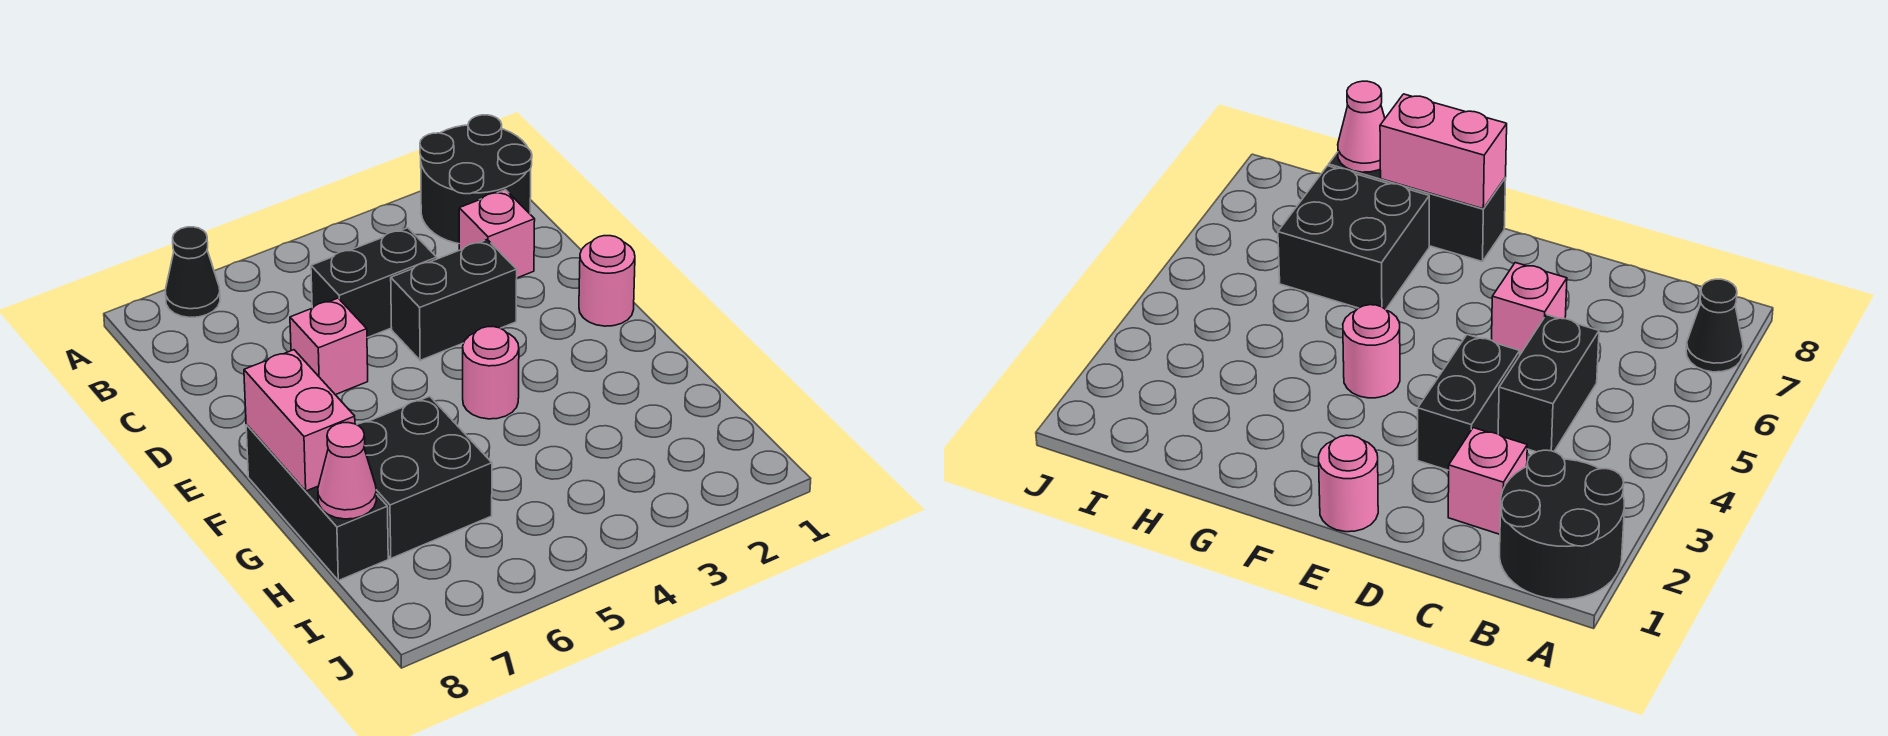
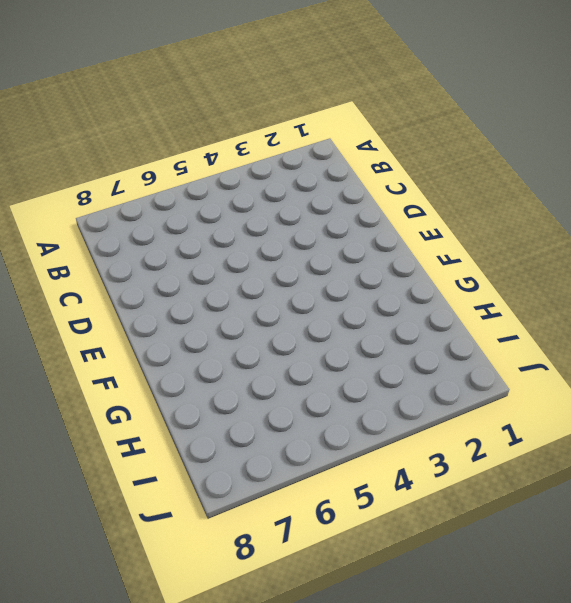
none -> black 2x2 round brick [420,115,532,244]
none -> black 1x1 cone [165,227,220,317]
none -> pink 1x1 brick [459,190,535,278]

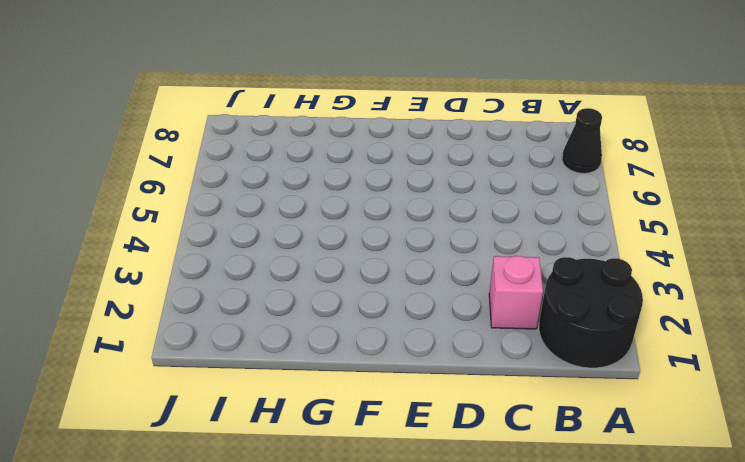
none -> black 1x2 brick [311,228,437,338]
none -> black 1x2 brick [391,240,517,360]
none -> pink 1x1 brick [290,298,368,395]

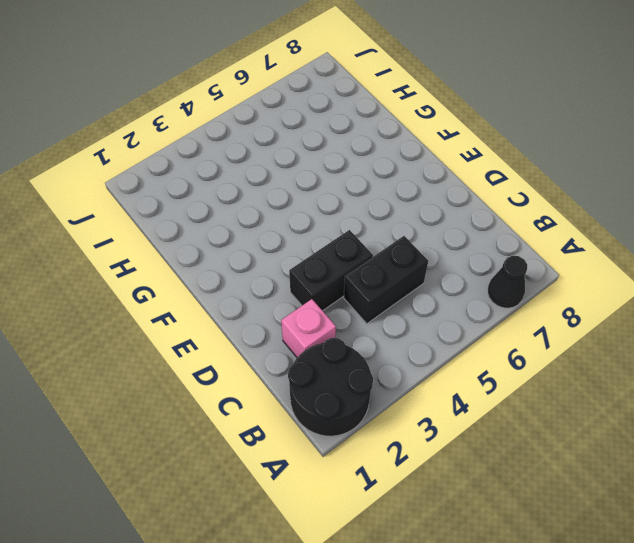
none -> pink 1x1 brick [290,298,368,395]
none -> pink 1x1 round brick [579,236,635,326]
none -> pink 1x1 round brick [463,327,519,419]

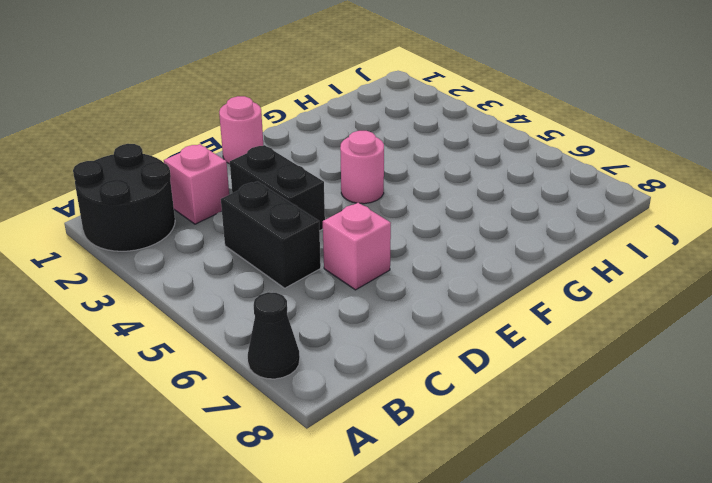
none -> black 1x3 brick [246,425,388,581]
none -> black 2x2 brick [357,396,492,558]
none -> pink 1x2 brick [244,350,355,491]

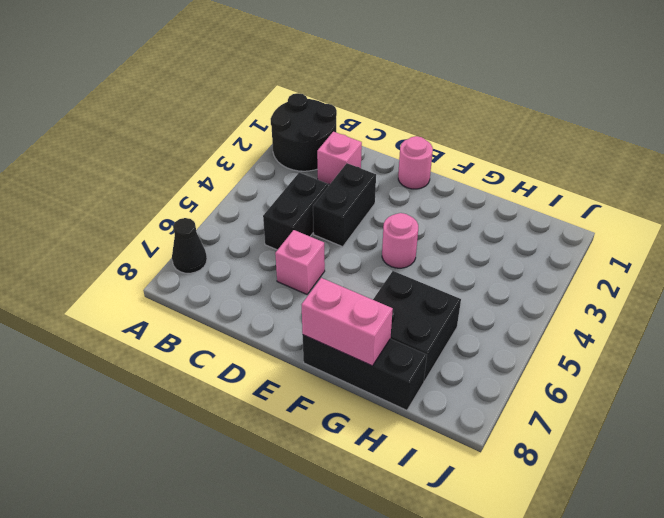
none -> pink 1x1 cone [318,423,376,519]

